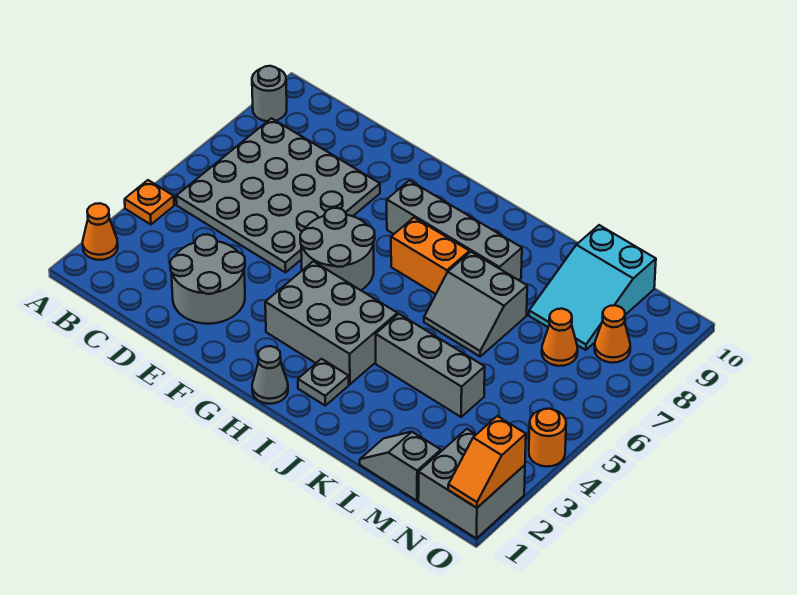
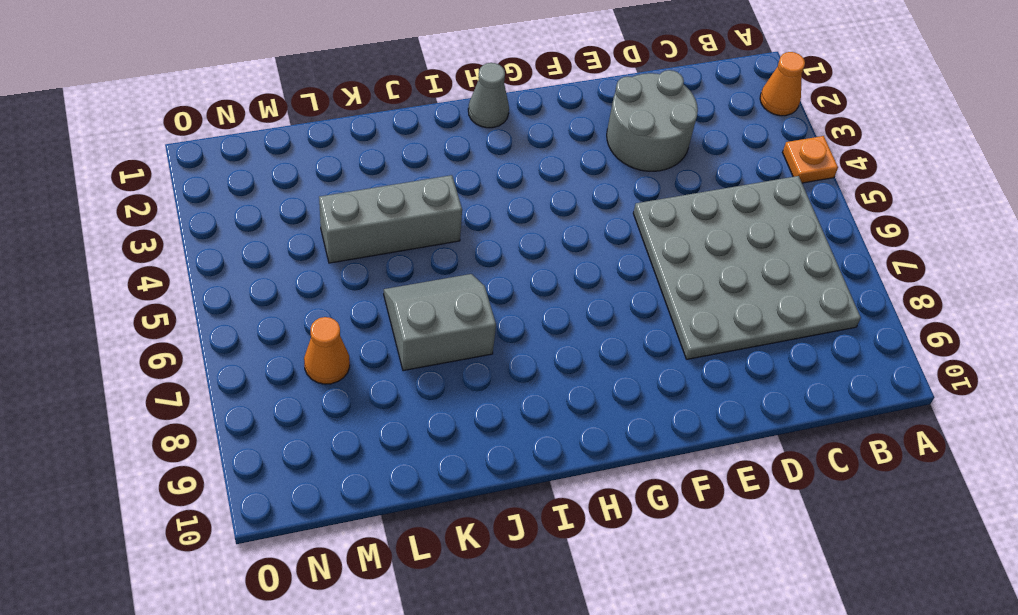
none -> grey 1x1 round brick [252,66,287,121]
none -> grey 2x2 round brick [300,208,375,290]
none -> grey 2x3 brick [265,261,397,384]

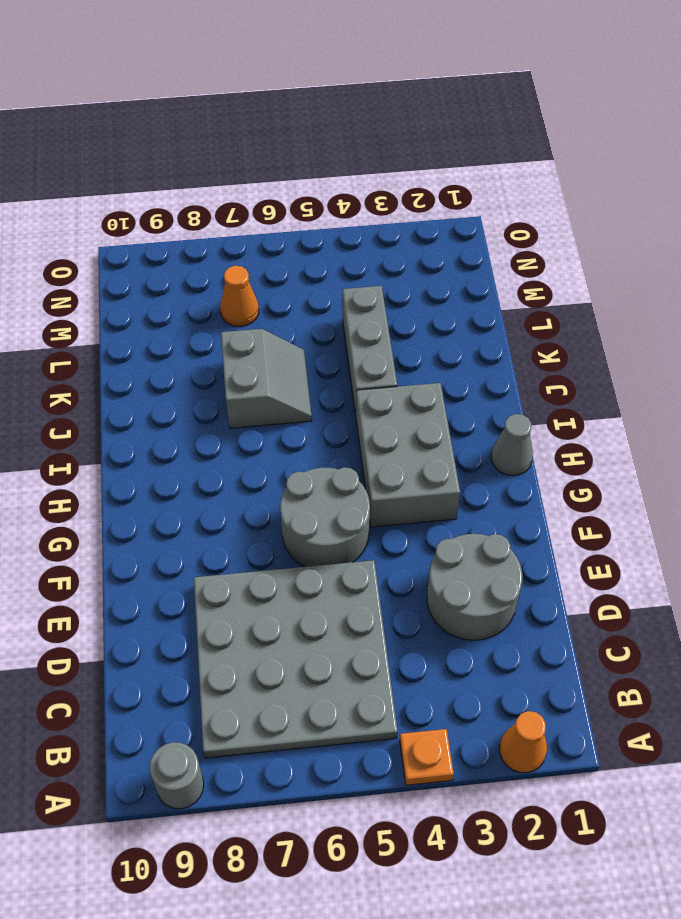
none -> grey 1x4 brick [387,180,522,280]
none -> orange 1x2 brick [391,218,470,294]
none -> grey 1x1 plate [298,359,349,405]

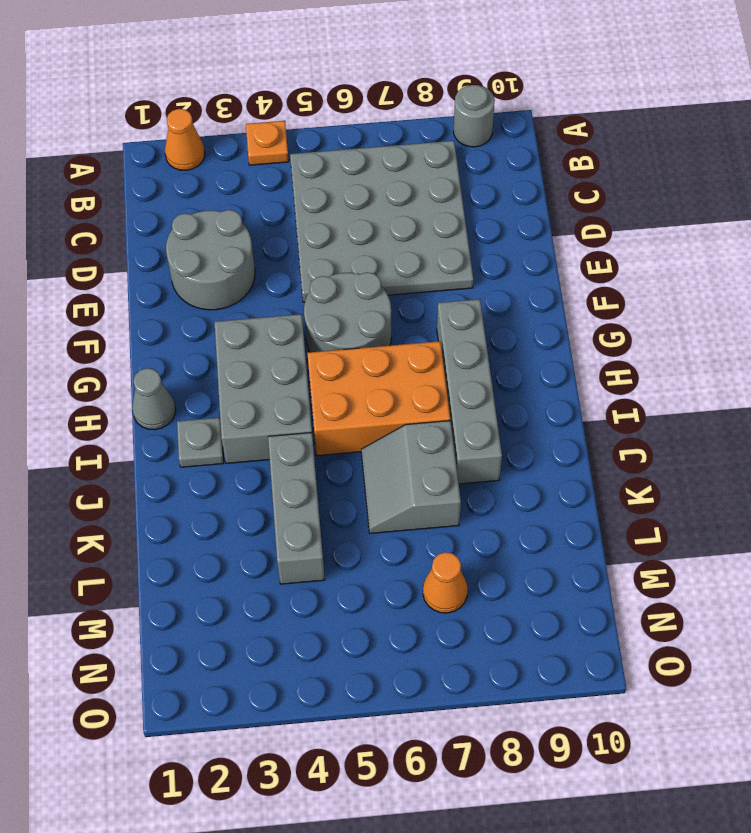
orange 2x3 brick [307,341,450,456] -> orange 1x2 brick [391,218,470,294]
none -> grey 1x2 slope [360,432,441,501]
none -> cyan 2x3 slope [529,225,656,350]
none -> grey 2x2 brick [418,429,525,538]

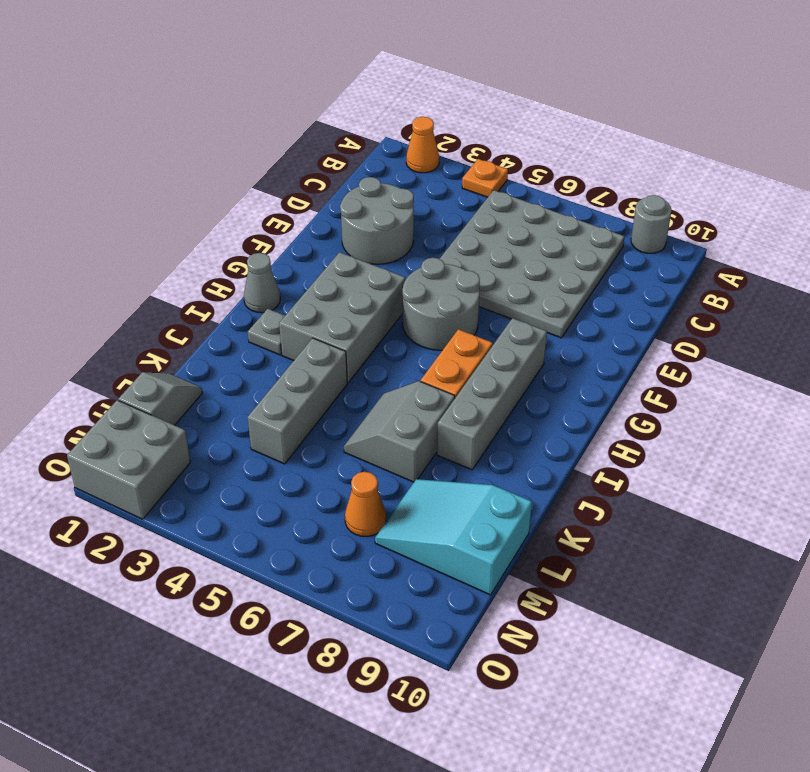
none -> orange 1x1 cone [595,305,630,363]
none -> orange 1x1 round brick [529,409,566,467]
none -> orange 1x2 slope [448,416,526,508]

